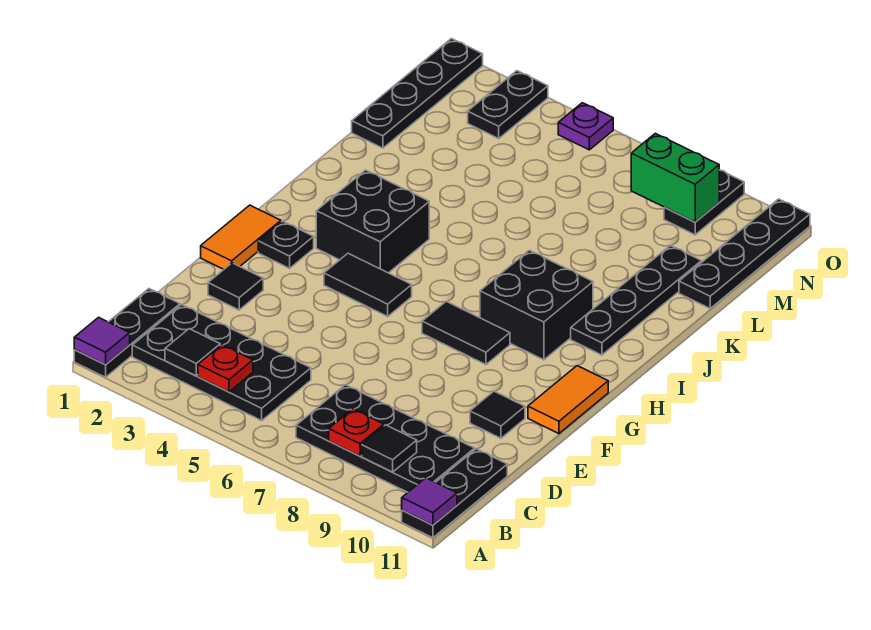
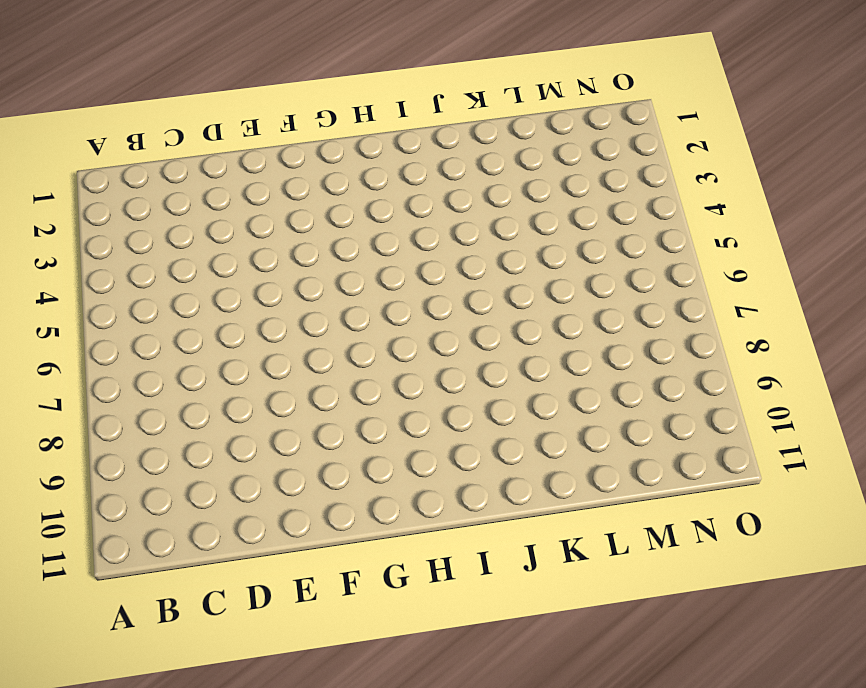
none -> black 1x3 plate [74,289,180,377]
none -> black 1x3 plate [402,449,507,538]
none -> black 2x4 plate [132,305,311,421]

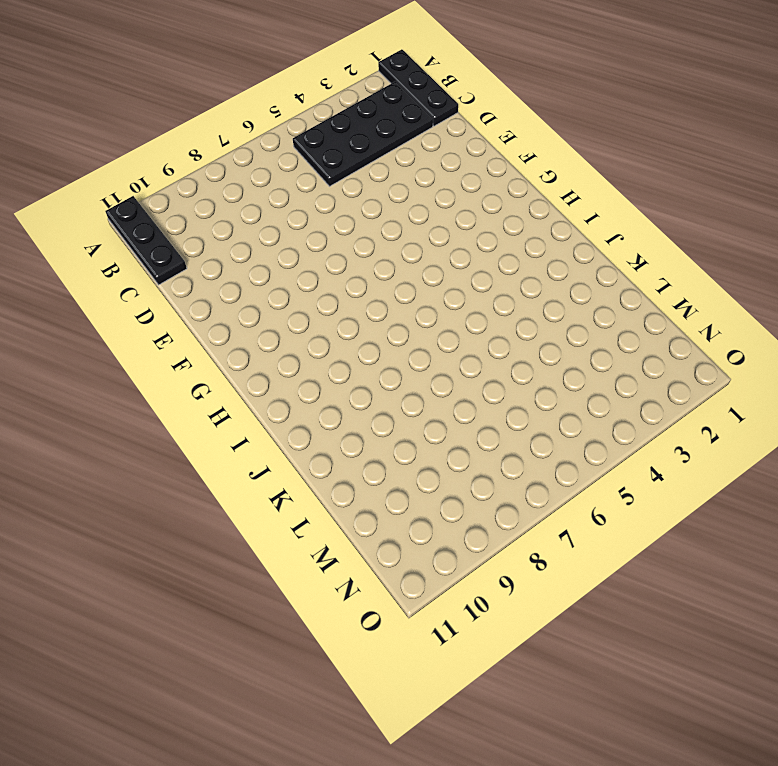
none -> black 2x4 plate [296,385,475,492]
none -> black 1x1 tile [208,263,263,310]
none -> black 1x1 tile [470,391,525,438]

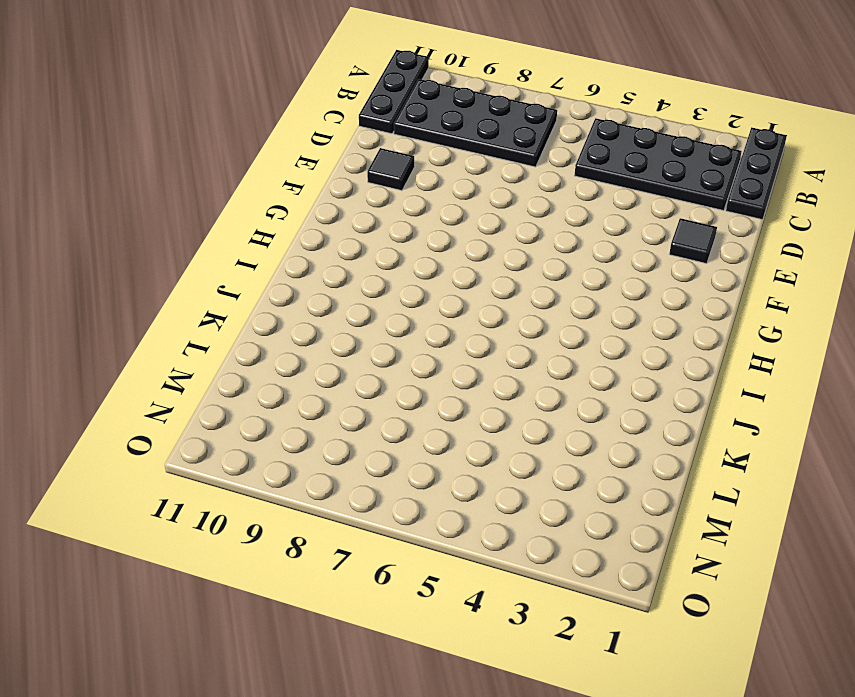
none -> orange 1x2 tile [201,205,281,270]
none -> orange 1x2 tile [528,366,608,434]
none -> black 1x1 plate [258,221,314,268]

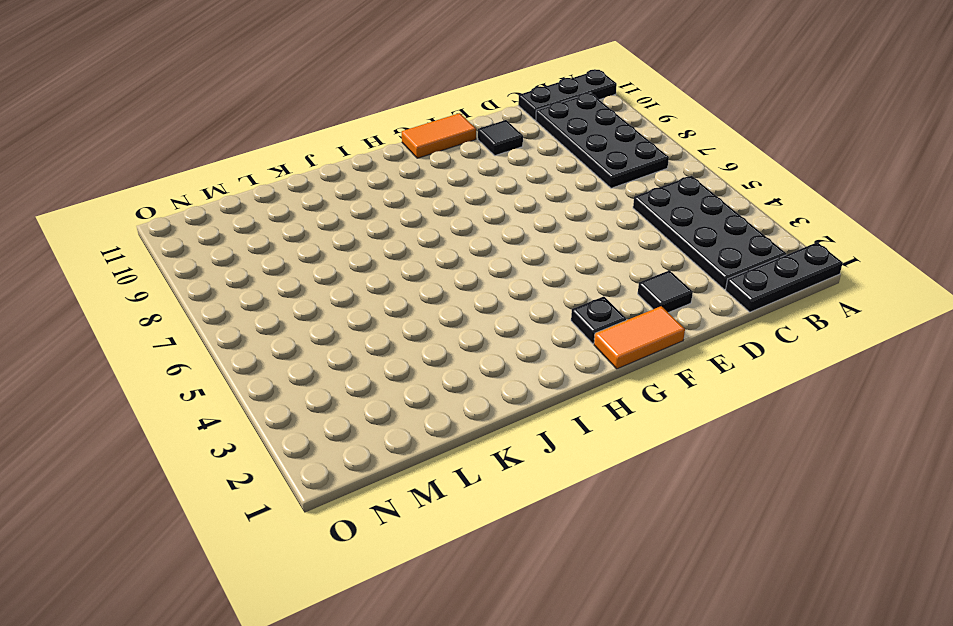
none -> black 1x2 tile [324,253,412,316]
none -> black 1x2 tile [422,302,510,365]
none -> black 2x2 brick [316,170,429,273]

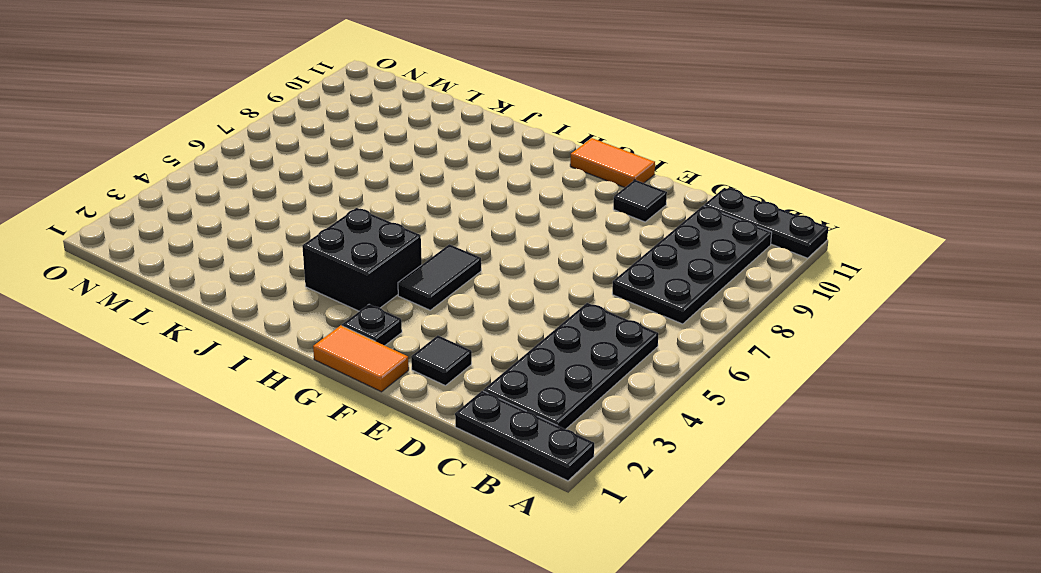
none -> black 1x2 tile [422,302,510,365]
none -> black 2x2 brick [480,250,593,360]
none -> black 1x4 plate [571,245,701,355]

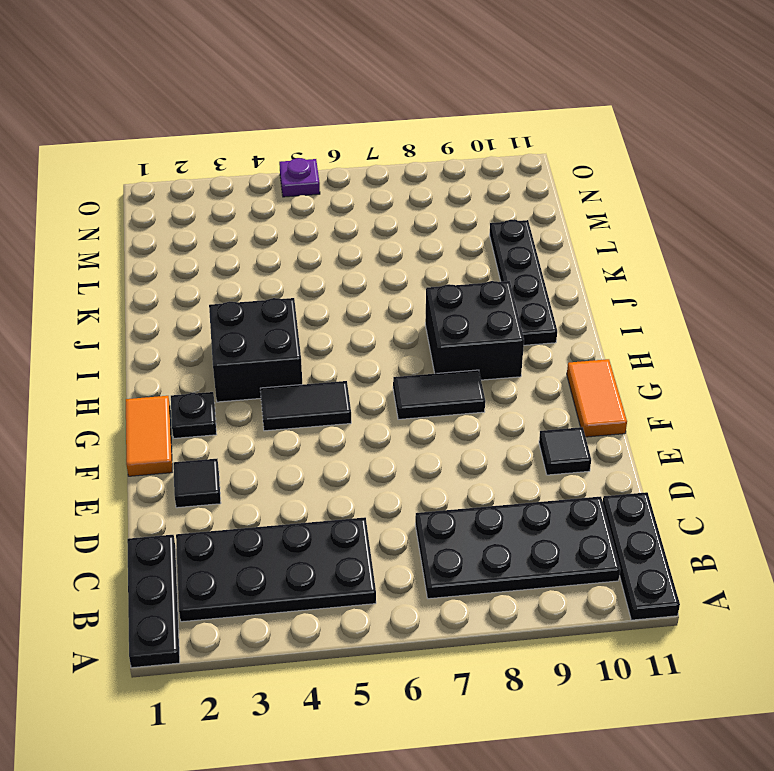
none -> black 1x4 plate [352,39,483,148]
none -> black 1x4 plate [679,199,810,308]
none -> black 1x2 plate [468,71,548,138]

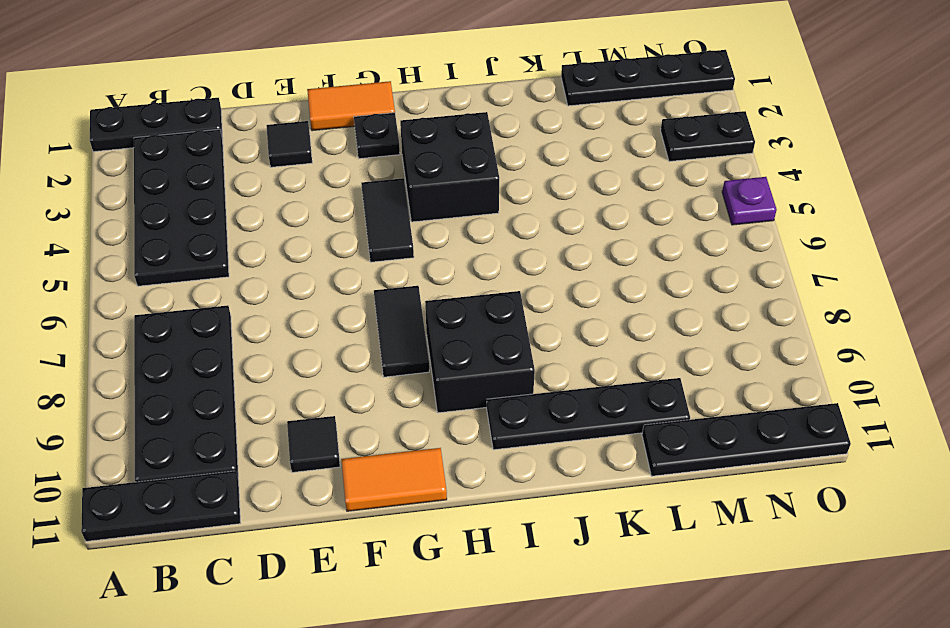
none -> black 1x2 plate [664,170,744,235]
none -> purple 1x1 tile [74,317,130,365]
none -> purple 1x1 tile [402,478,457,525]

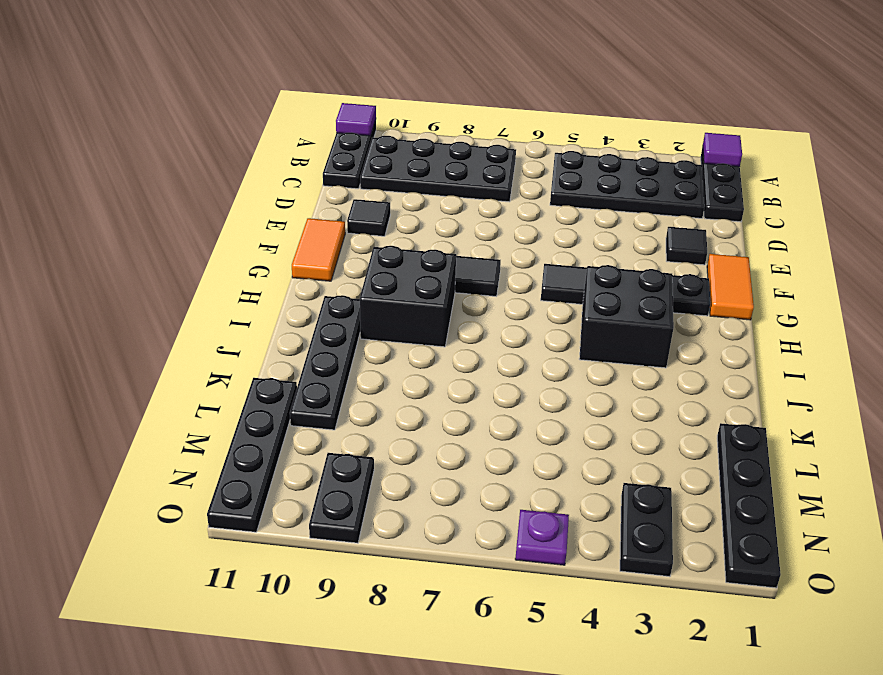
none -> black 1x1 tile [165,329,220,376]
none -> red 1x1 plate [198,345,253,392]
none -> red 1x1 plate [329,409,384,456]

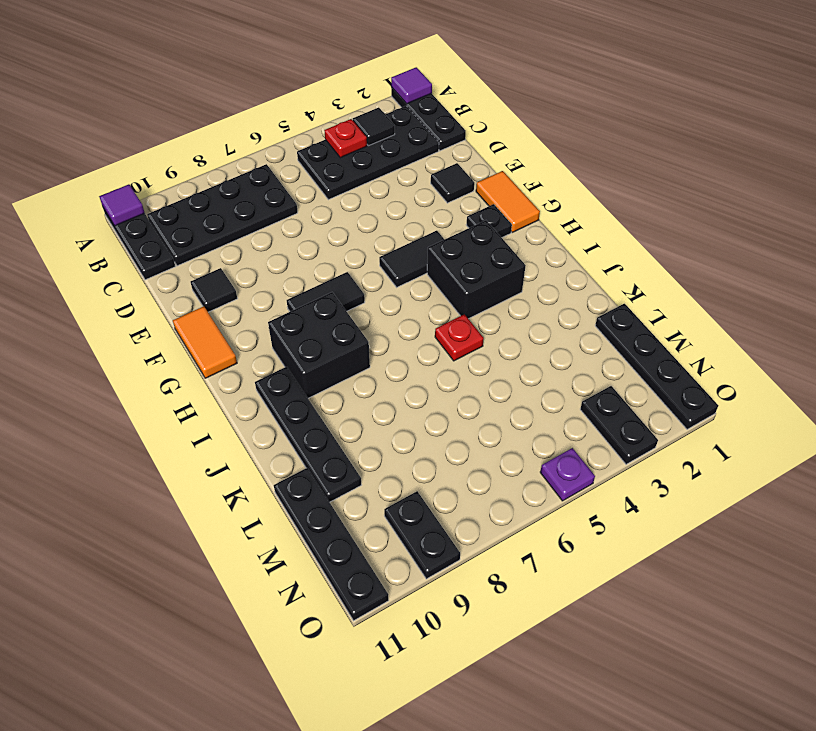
red 1x1 plate [435,314,484,361] -> red 1x1 plate moved to [329,409,384,456]
none -> black 1x1 tile [362,425,417,472]
none -> green 1x2 brick [631,133,719,222]

